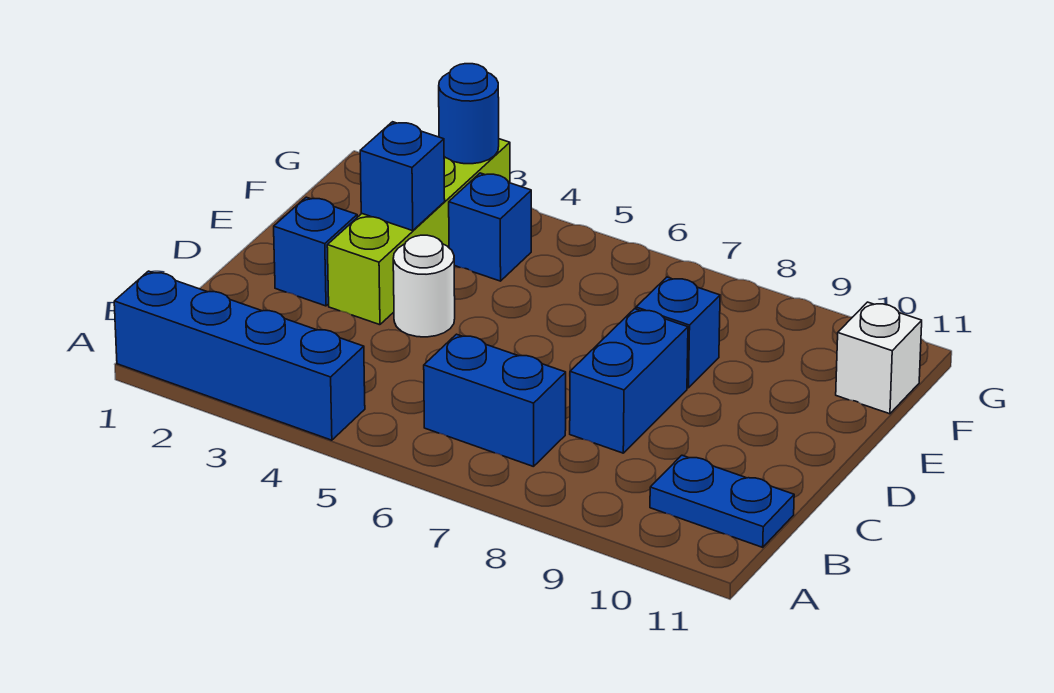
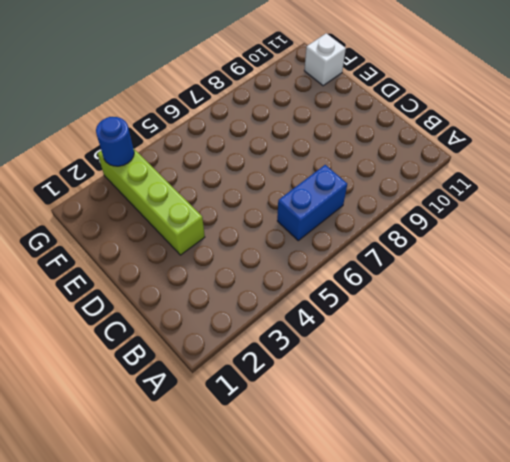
none -> blue 1x4 brick [114,271,365,440]
none -> blue 1x2 plate [650,455,794,547]
none -> blue 1x2 brick [570,309,688,453]

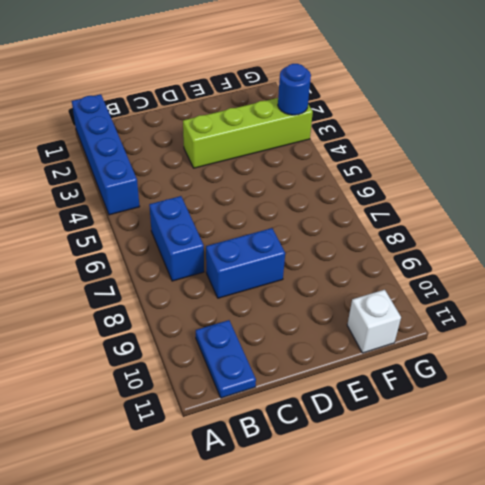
none -> blue 1x1 brick [274,197,357,306]
none -> white 1x1 round brick [393,235,455,337]
none -> blue 1x1 brick [636,277,720,388]

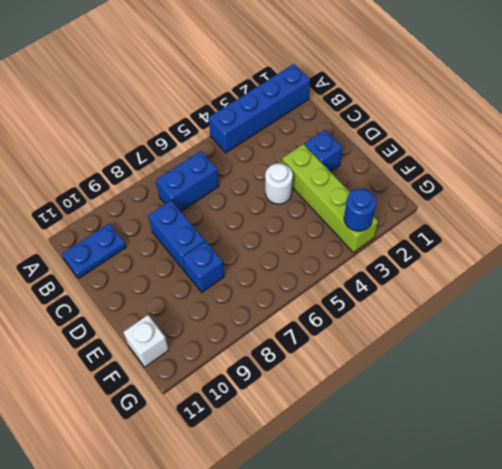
none -> blue 1x1 brick [449,173,531,281]
none -> blue 1x1 brick [360,122,445,231]

